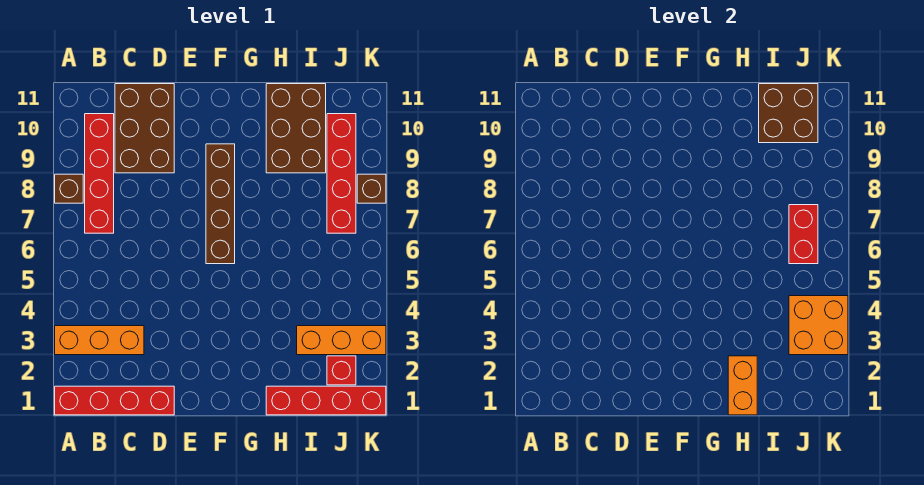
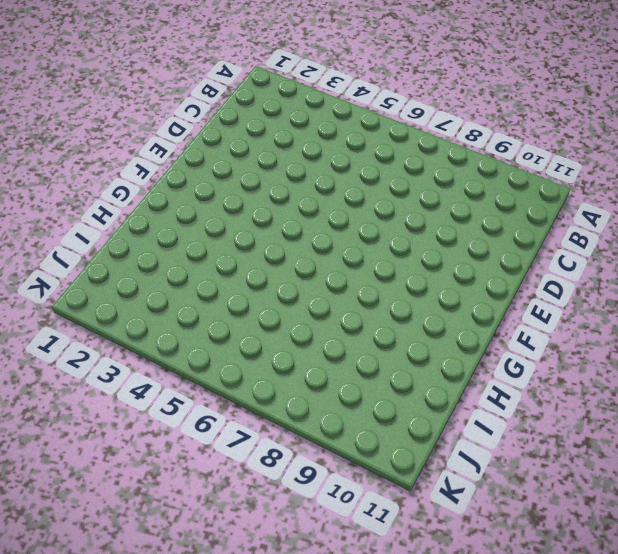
none -> red 1x4 brick [55,386,174,415]
none -> orange 1x3 brick [55,326,144,355]
none -> brown 1x1 brick [55,174,83,203]

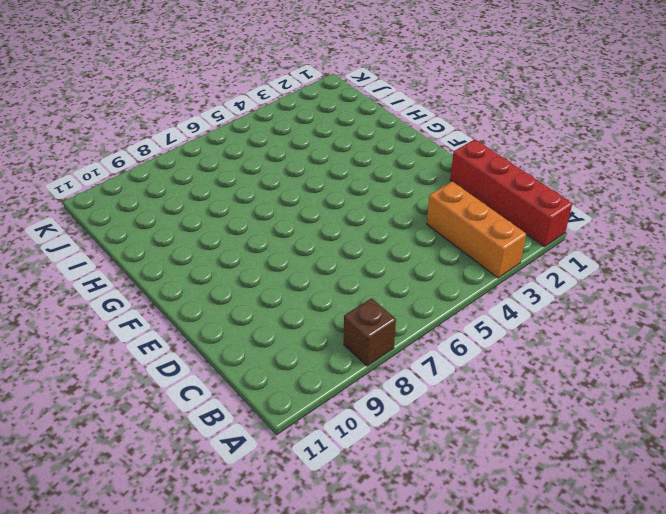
none -> red 1x4 brick [85,114,114,233]
none -> brown 2x3 brick [115,84,174,173]
none -> brown 1x4 brick [206,144,235,264]

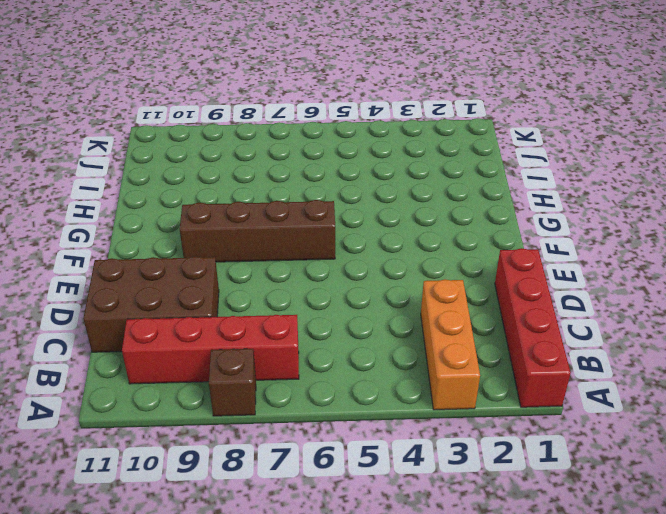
none -> red 1x4 brick [266,386,386,415]
none -> brown 2x3 brick [266,84,326,173]
none -> orange 1x3 brick [297,326,386,355]

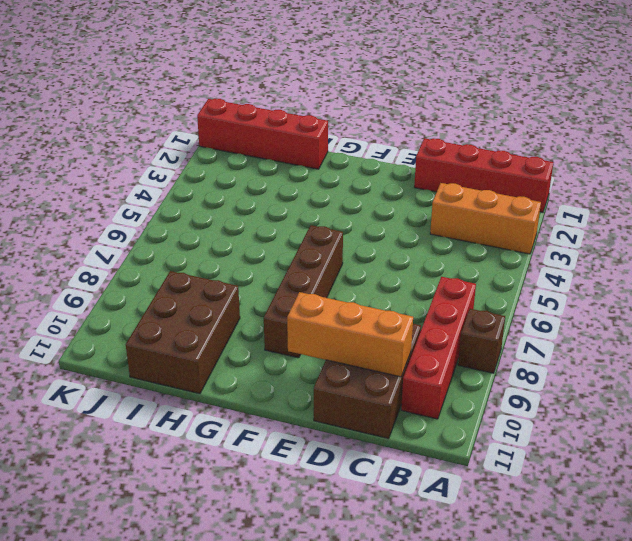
orange 1x3 brick [287,292,413,377] -> orange 1x3 brick moved to [297,326,386,355]
none -> red 1x1 brick [327,356,356,385]
none -> red 1x4 brick [327,114,356,233]
none -> brown 1x1 brick [357,174,386,203]

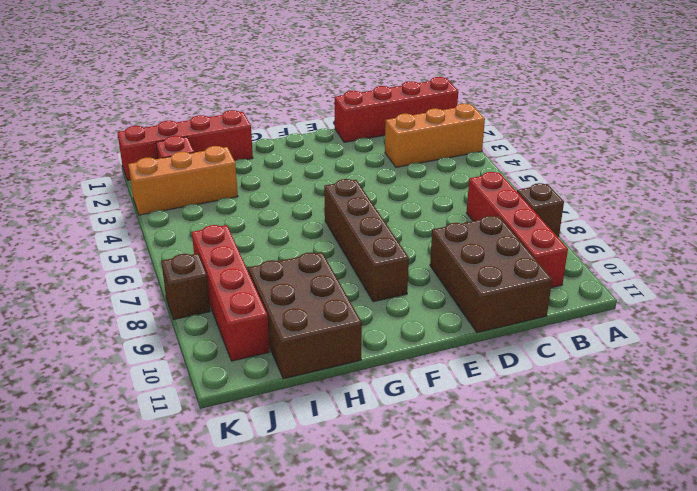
none -> orange 1x2 brick [728,356,757,415]
none -> brown 2x2 brick [759,84,818,143]
none -> orange 2x2 brick [789,296,848,355]

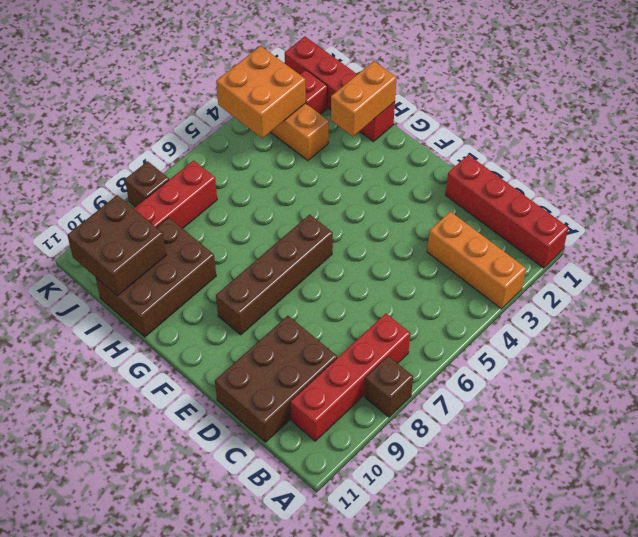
none -> red 1x2 brick [789,205,818,264]

